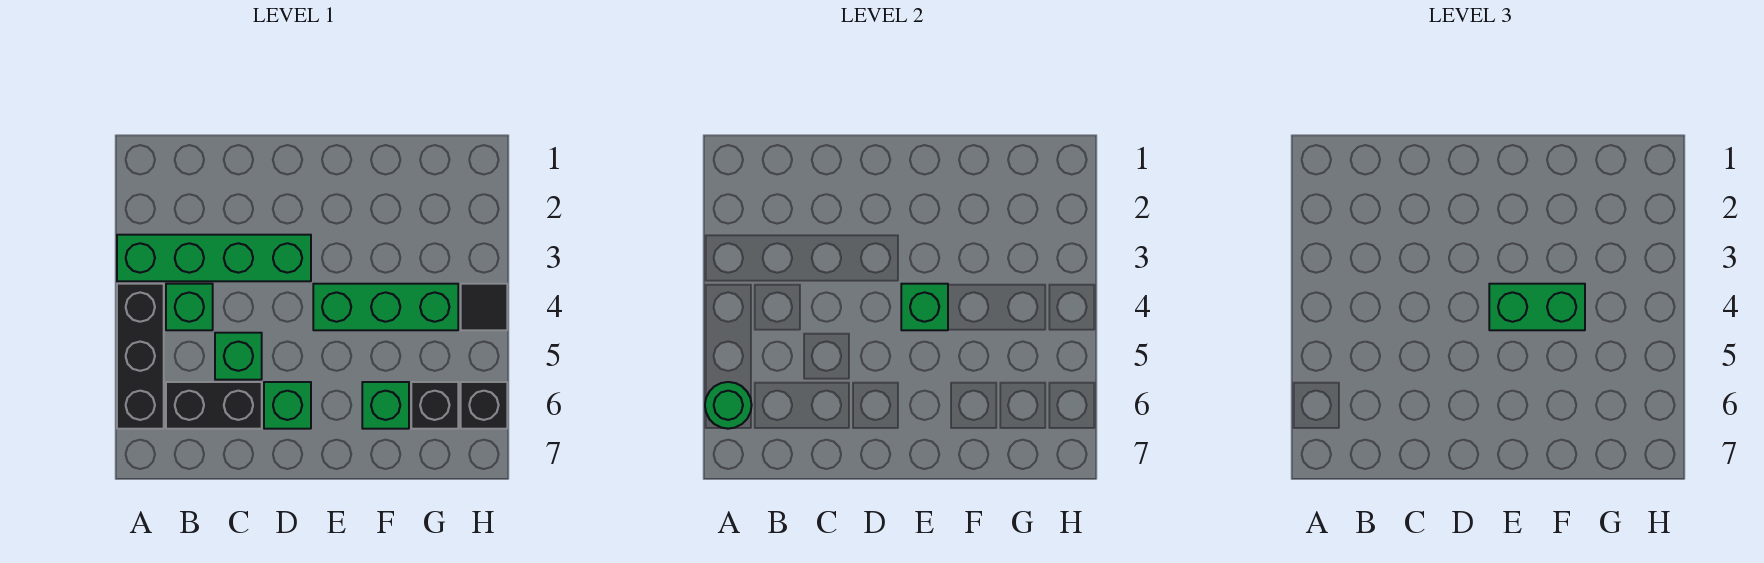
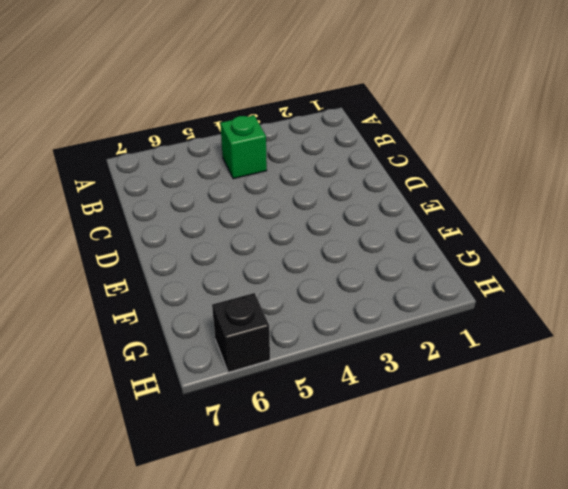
none -> green 1x4 brick [117,235,311,281]
none -> black 1x3 brick [117,284,164,429]
none -> black 1x2 brick [166,382,262,429]

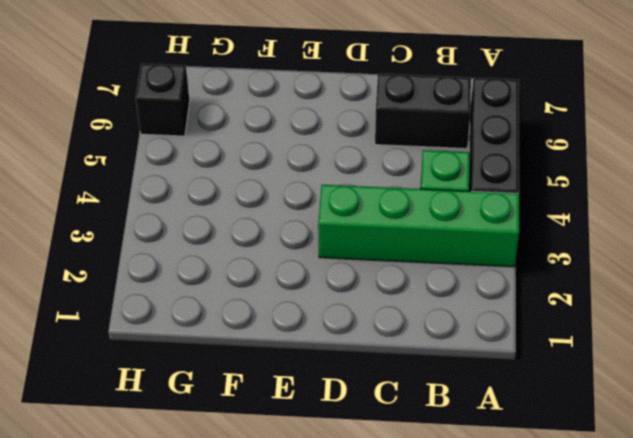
none -> green 1x1 brick [215,333,262,380]
none -> green 1x1 brick [264,382,311,429]
none -> green 1x3 brick [313,284,458,330]

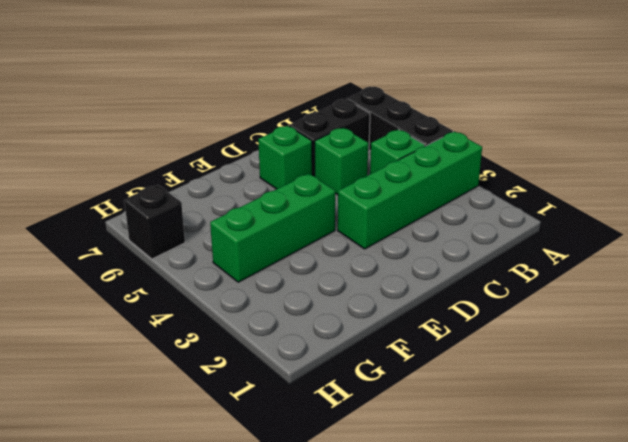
none -> green 1x1 brick [362,382,409,429]
none -> black 1x1 brick [411,382,458,429]
none -> black 1x1 tile [461,284,507,330]

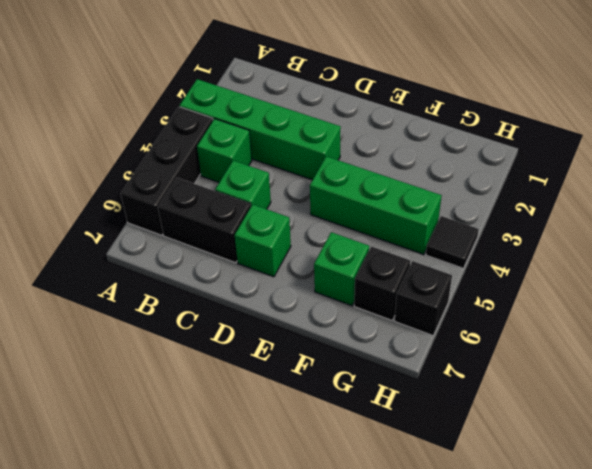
none -> green 1x1 round brick [705,382,752,429]
none -> green 1x1 brick [901,284,948,330]
none -> green 1x2 brick [1489,284,1585,330]

